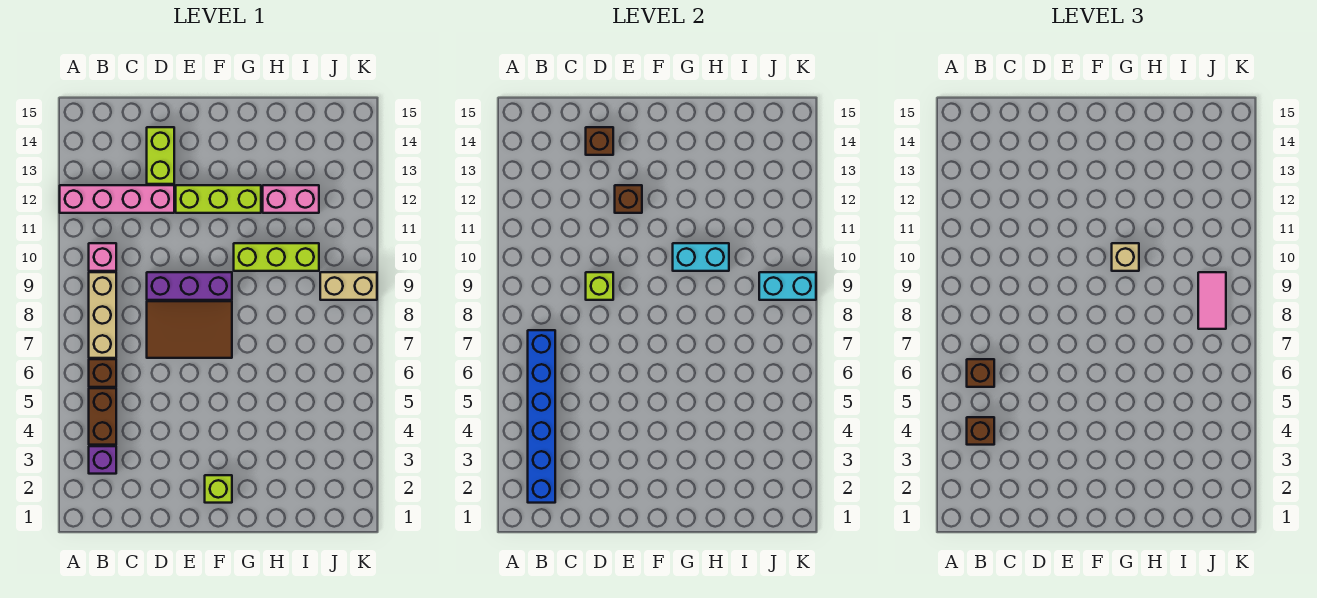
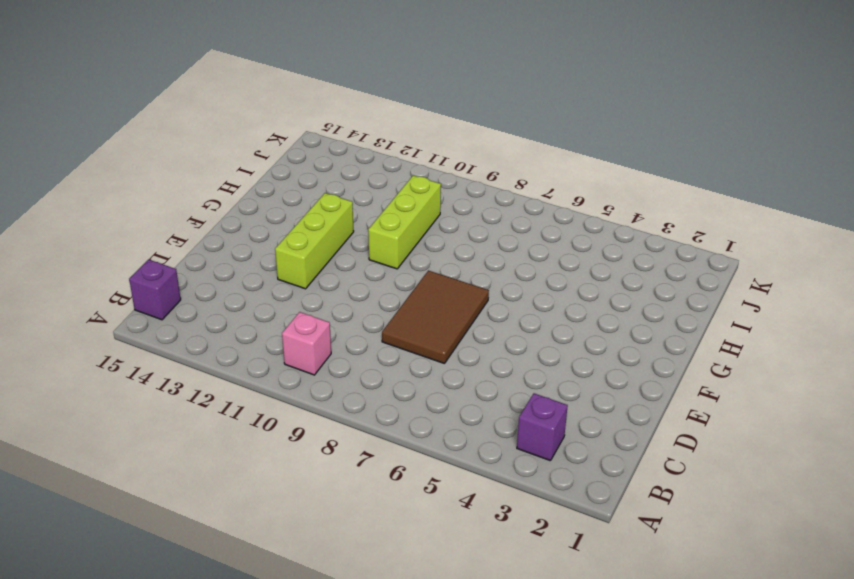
purple 1x1 brick [129,260,181,320] -> none
none -> pink 1x4 brick [60,185,174,213]
none -> brown 1x2 brick [89,388,116,445]
none -> brown 1x1 brick [89,359,116,387]

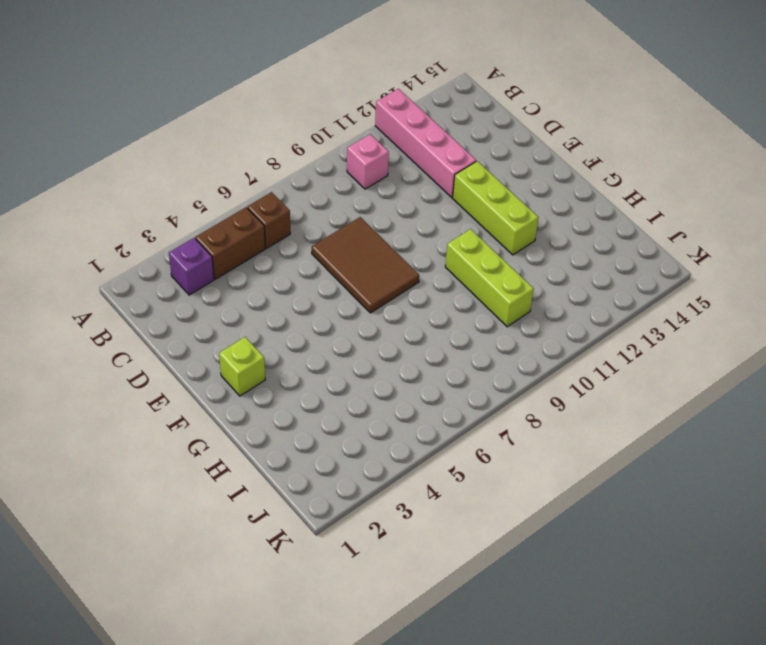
none -> tan 1x3 brick [89,272,116,358]
none -> purple 1x3 brick [147,272,232,300]
none -> lime 1x2 brick [147,127,174,184]

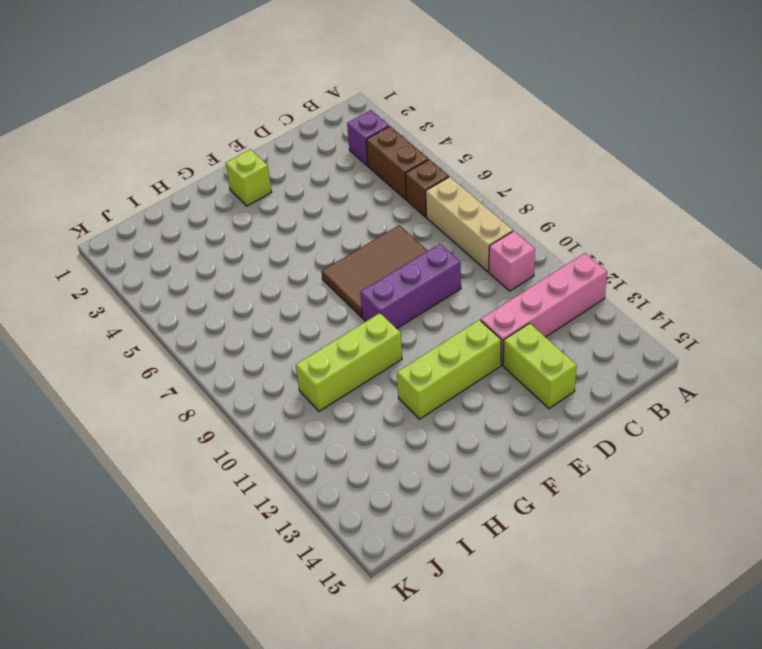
none -> pink 1x2 brick [263,185,319,213]
none -> tan 1x2 brick [320,272,377,300]
none -> blue 1x6 brick [528,330,555,503]

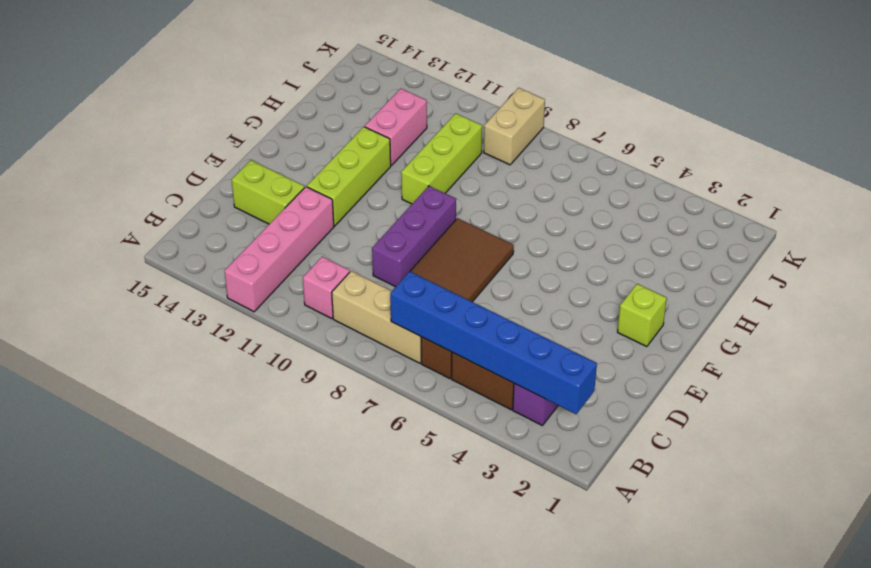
none -> lime 1x1 brick [586,272,613,300]
none -> brown 1x1 brick [586,127,613,155]
none -> brown 1x1 brick [615,185,642,213]

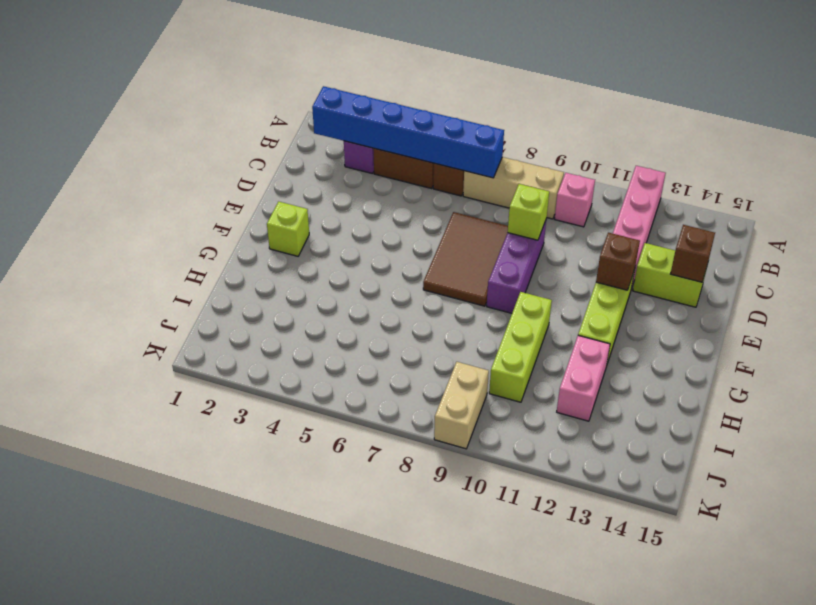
none -> cyan 1x2 brick [673,243,729,271]
none -> cyan 1x2 brick [759,272,816,300]
none -> brown 1x1 brick [967,417,994,445]

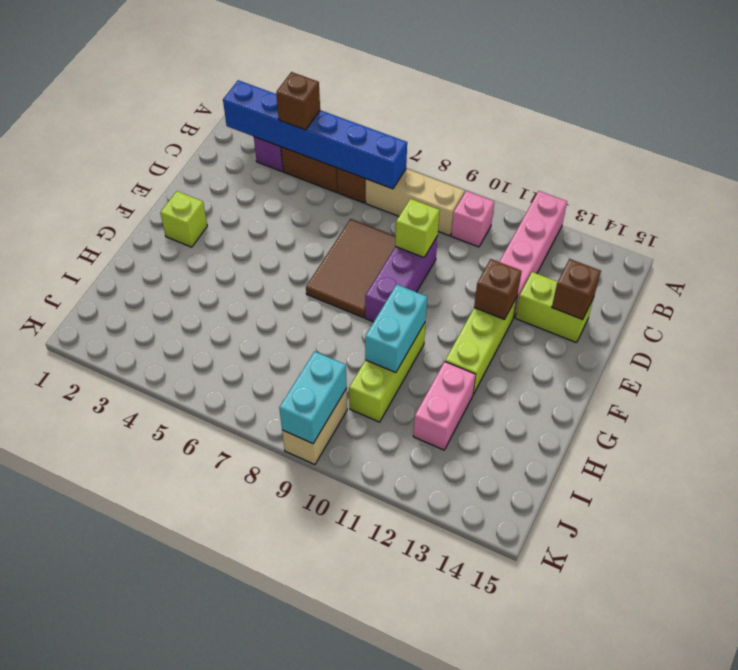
none -> brown 1x1 brick [967,359,994,387]
none -> tan 1x1 brick [1112,243,1139,271]
none -> pink 1x2 tile [1198,272,1226,329]

